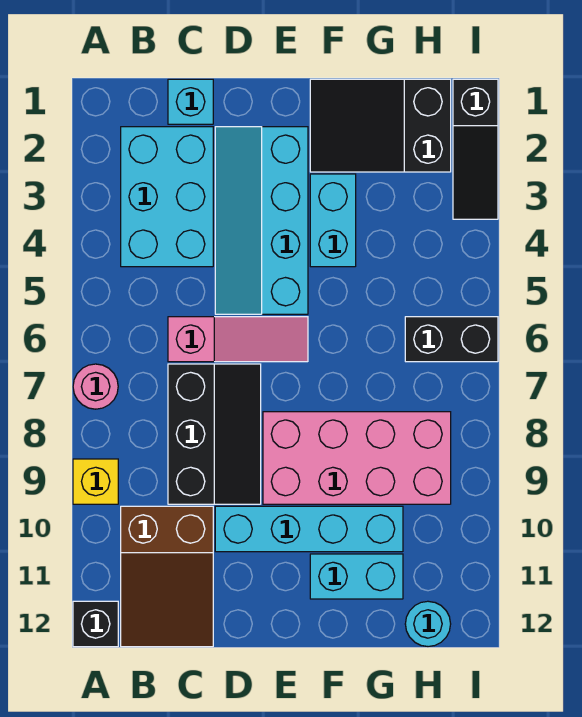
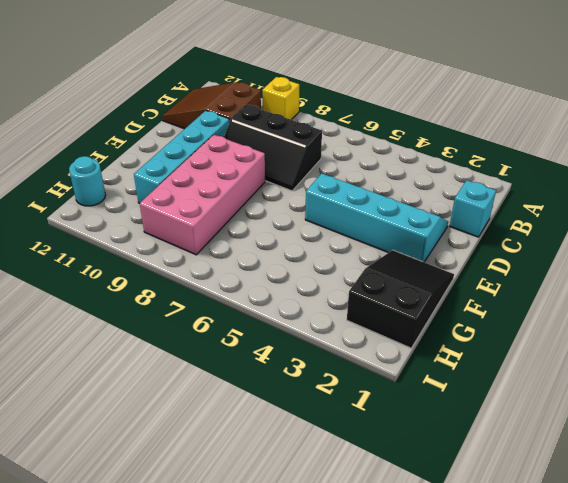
none -> pink 1x1 round brick [73,364,118,409]
none -> black 1x1 brick [73,601,118,647]
none -> cyan 2x3 brick [121,127,213,267]

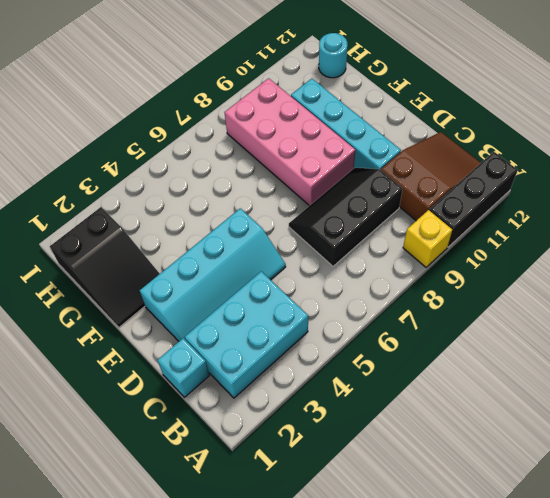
black 1x3 brick [429,152,518,247] -> black 1x1 brick [73,601,118,647]
none -> pink 1x1 round brick [73,364,118,409]
none -> pink 1x3 slope [168,317,308,362]
none -> cyan 1x2 brick [310,174,356,267]

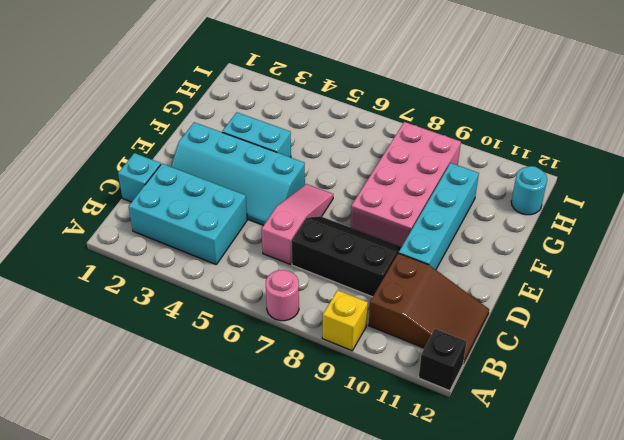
none -> black 2x3 slope [310,79,451,172]
none -> cyan 1x2 brick [310,554,403,599]
none -> black 1x2 brick [405,317,498,362]

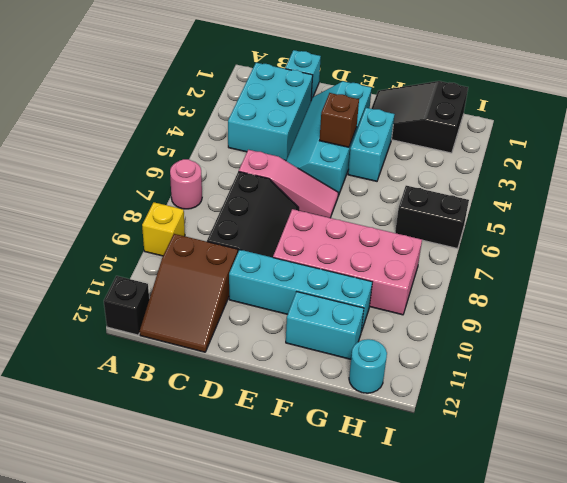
brown 1x1 brick [319,93,359,147] -> none
none -> black 1x3 slope [453,79,498,219]

